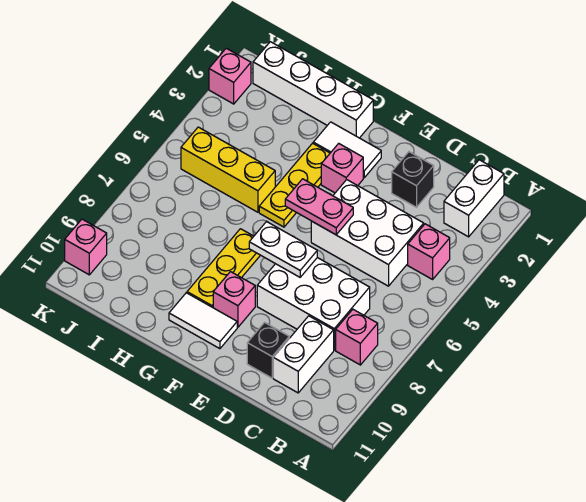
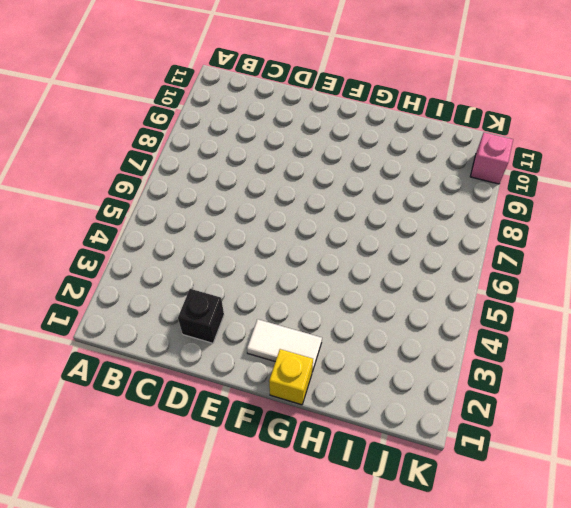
yellow 1x1 brick [269,349,313,405] -> white 1x4 brick [253,42,373,138]
none -> white 1x2 brick [444,160,504,237]
none -> pink 1x1 brick [408,224,450,279]
none -> pink 1x1 brick [336,310,378,365]

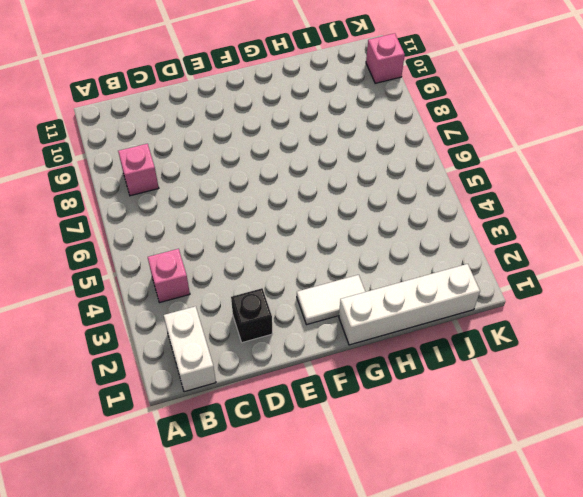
none -> white 2x3 brick [311,180,424,286]
none -> white 2x3 brick [257,258,370,350]
none -> white 1x2 brick [273,316,334,393]

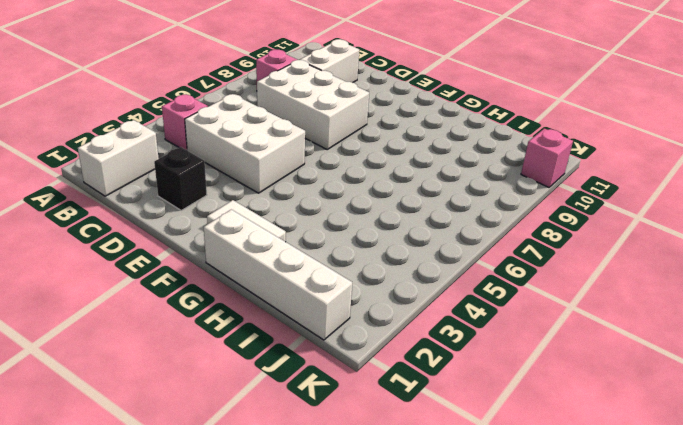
none -> black 1x1 brick [247,322,289,378]
none -> pink 1x1 brick [321,143,363,193]
none -> pink 1x1 brick [213,272,255,327]

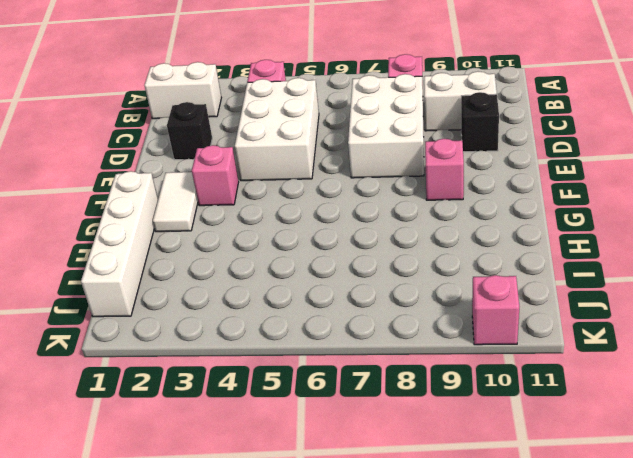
none -> white 1x2 tile [169,293,237,349]
none -> yellow 1x3 plate [259,143,330,227]
none -> yellow 1x3 plate [187,229,260,307]

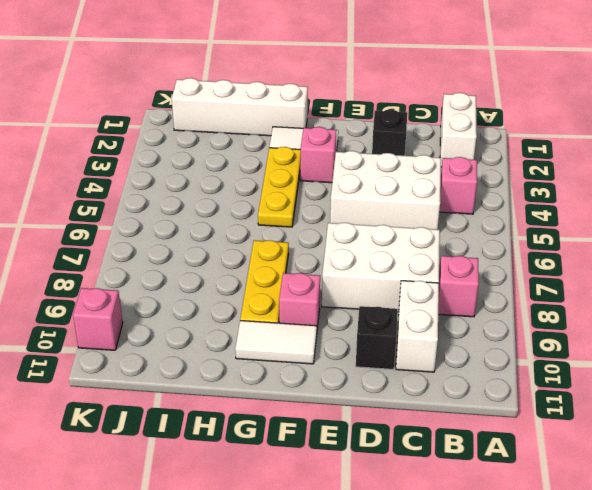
none -> yellow 1x3 brick [181,127,275,212]
none -> pink 1x1 brick [209,48,251,104]
none -> pink 1x2 plate [285,179,353,235]

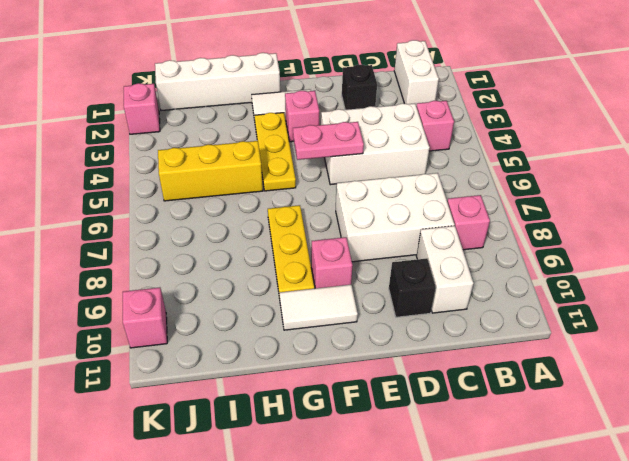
none -> white 1x2 plate [249,221,317,277]

